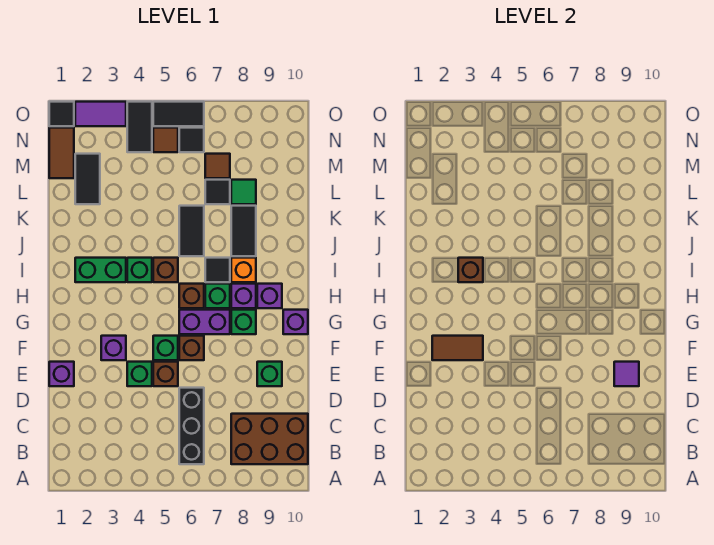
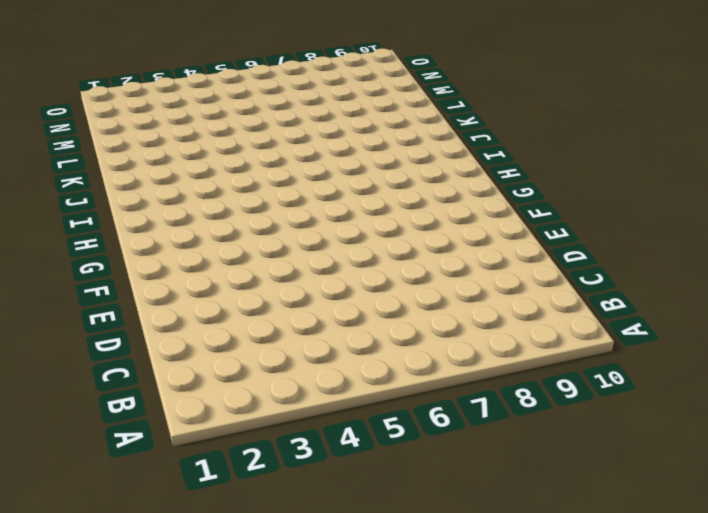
none -> black 1x3 brick [179,388,204,464]
none -> brown 2x3 brick [231,414,308,464]
none -> purple 1x1 brick [49,362,74,386]
none -> green 1x1 brick [127,362,152,386]

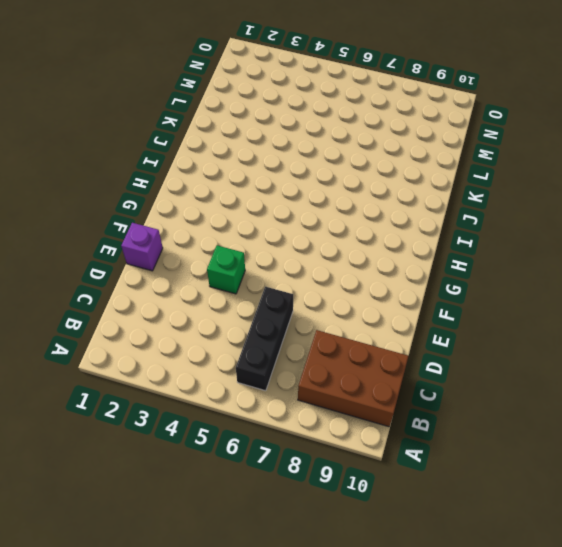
none -> brown 1x1 brick [153,362,178,386]
none -> green 1x1 brick [257,362,282,386]
none -> purple 1x1 brick [101,336,126,360]
none -> green 1x1 brick [153,336,178,360]

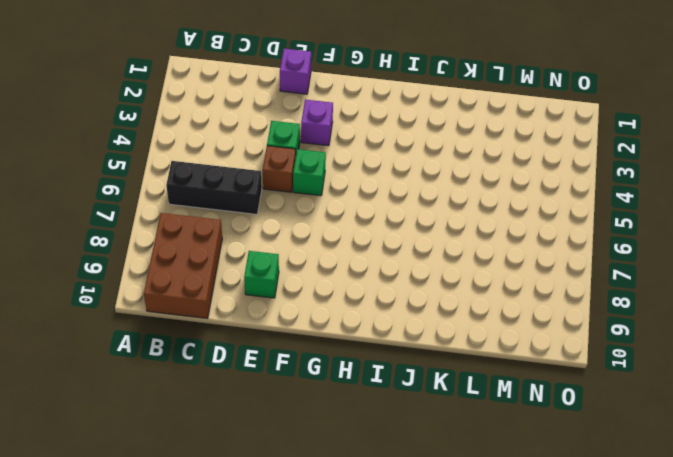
none -> brown 1x1 brick [179,336,204,360]
none -> purple 1x2 brick [179,310,230,334]
none -> green 1x1 brick [231,310,256,334]
none -> purple 1x1 brick [283,310,308,334]

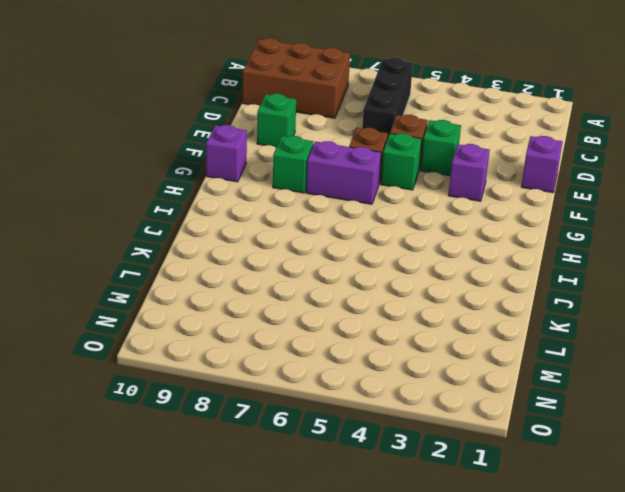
none -> brown 1x1 brick [179,284,204,308]
none -> green 1x1 brick [205,284,230,308]
none -> purple 1x1 brick [231,284,256,308]
none -> purple 1x1 brick [257,284,282,308]

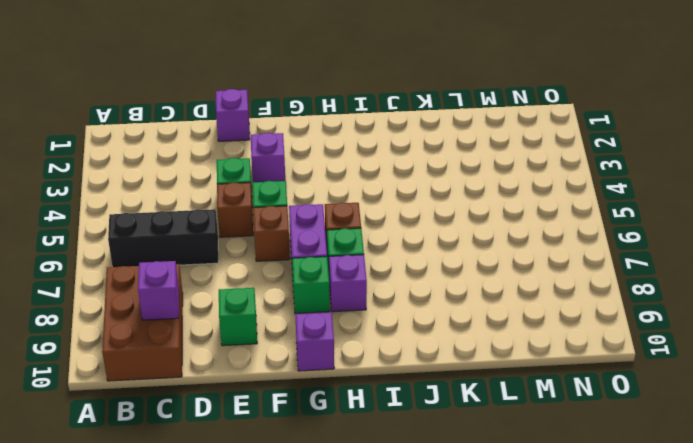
purple 1x1 brick [138,261,179,320] -> purple 1x1 brick moved to [257,284,282,308]
none -> green 1x2 brick [75,258,126,282]
none -> green 1x1 brick [127,258,152,282]
none -> brown 1x1 brick [153,258,178,282]
none -> black 1x1 tile [205,258,230,282]

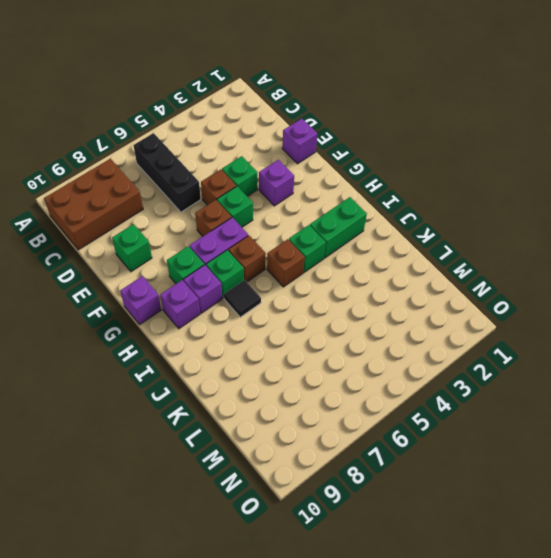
none -> orange 1x1 brick [231,258,256,282]
none -> black 1x2 tile [179,206,204,256]
none -> black 1x2 tile [231,206,256,256]
none -> black 1x2 tile [75,154,100,204]

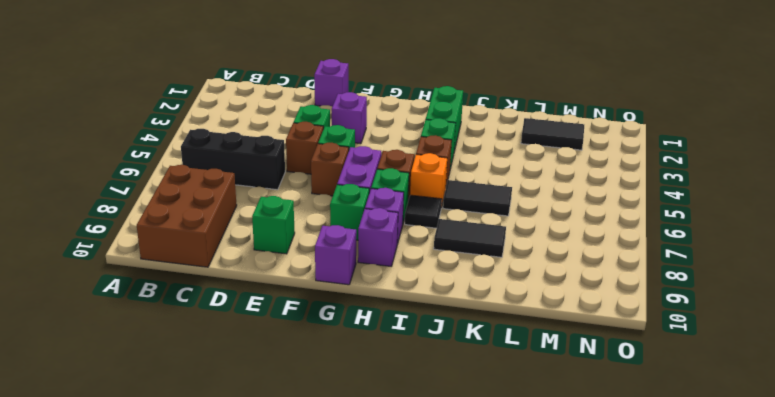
orange 1x1 brick [410,153,447,208] -> orange 1x1 brick moved to [231,258,256,282]
none -> black 1x1 tile [205,180,230,204]
none -> green 1x1 tile [231,180,256,204]
none -> brown 1x2 tile [49,128,74,178]
none -> brown 1x1 tile [205,154,230,178]

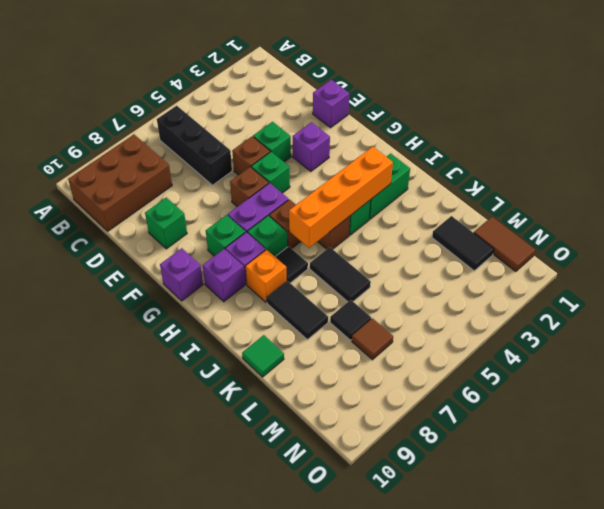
orange 1x4 brick [289,147,393,248] -> brown 1x1 brick [458,258,483,282]
green 1x1 tile [242,335,284,377] -> green 1x1 tile moved to [231,180,256,204]
none -> black 1x2 tile [127,102,152,152]
none -> brown 1x1 tile [153,128,178,152]
none -> black 1x1 tile [179,128,204,152]
none -> black 1x1 tile [49,102,74,126]

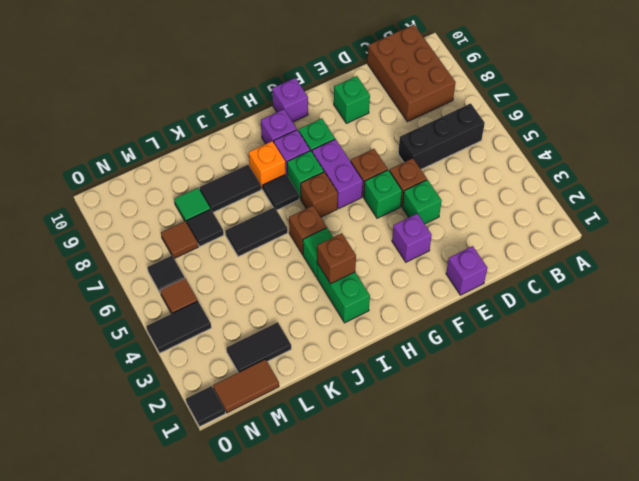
none -> purple 1x2 tile [75,102,126,126]
none -> black 1x2 tile [153,102,204,126]
none -> purple 1x1 tile [614,362,639,386]
none -> brown 1x2 tile [432,336,483,360]

